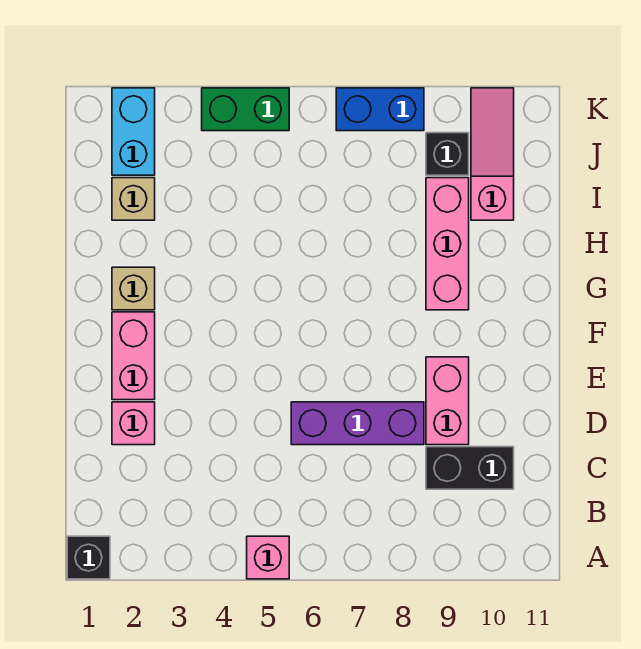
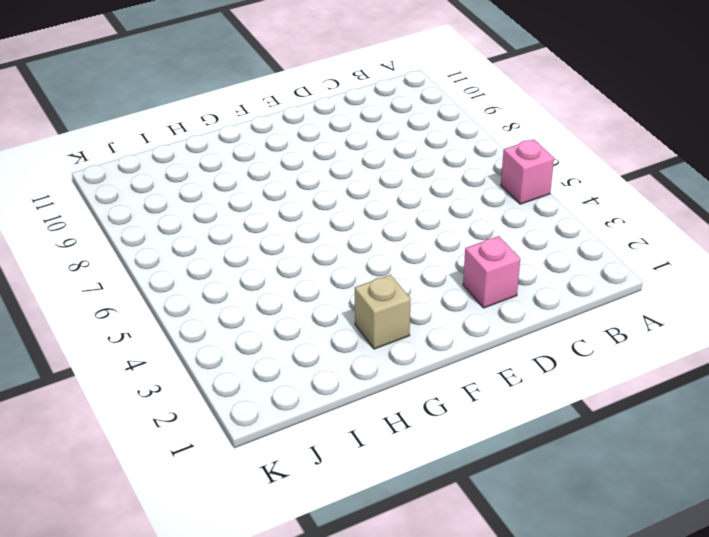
none -> black 1x1 brick [67,536,110,579]
none -> black 1x2 brick [426,447,514,489]
none -> purple 1x3 brick [291,402,424,445]

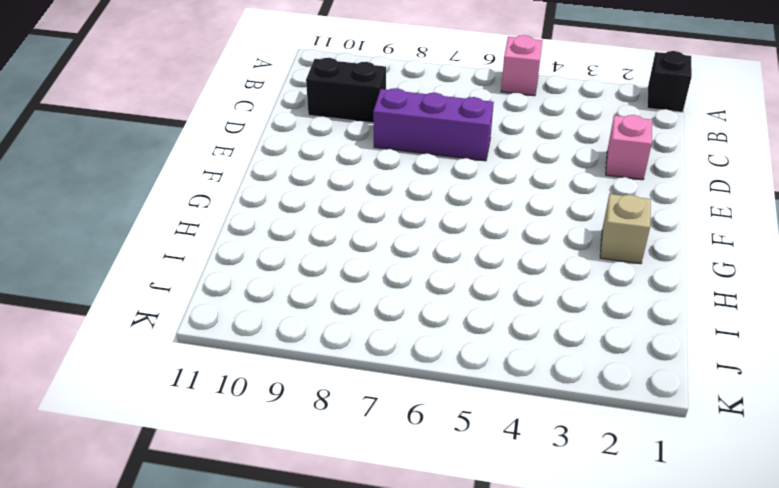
none -> pink 1x2 brick [426,357,469,445]
none -> pink 1x2 brick [112,312,155,400]
none -> pink 1x3 brick [426,178,469,310]

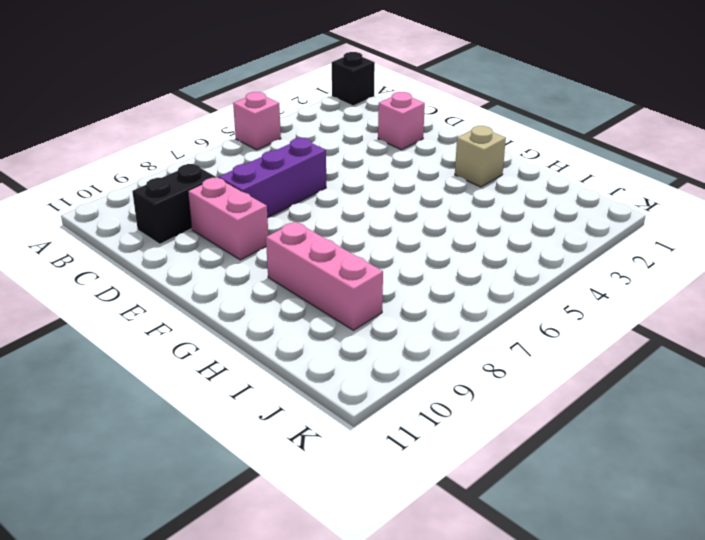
none -> pink 1x2 brick [112,312,155,400]
none -> tan 1x1 brick [112,178,155,220]
none -> pink 1x3 slope [471,88,514,220]

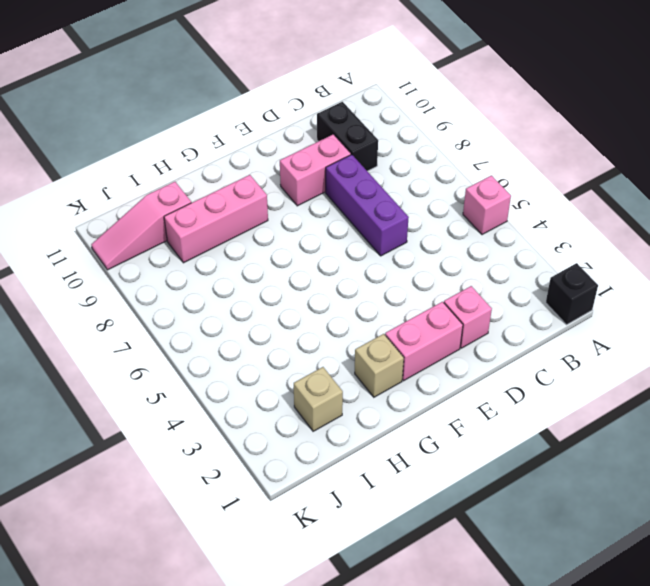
none -> cyan 1x2 brick [112,88,155,175]
none -> black 1x1 brick [426,133,469,175]
none -> green 1x2 brick [202,88,289,131]

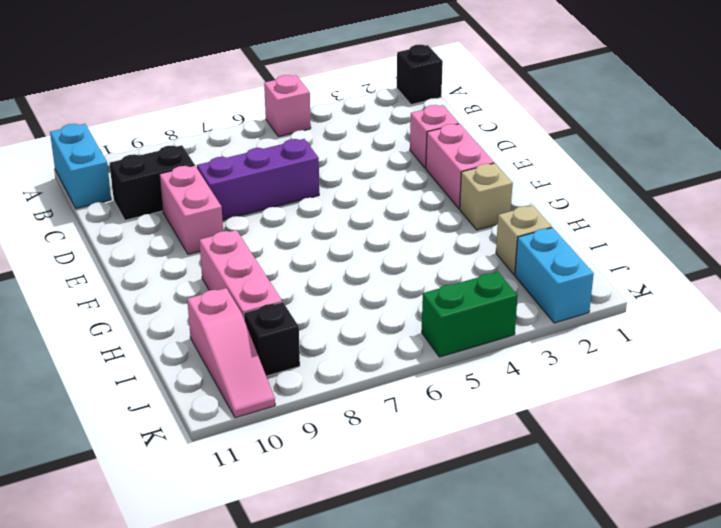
cyan 1x2 brick [50,124,111,209] -> none
none -> blue 1x2 brick [336,88,424,131]

